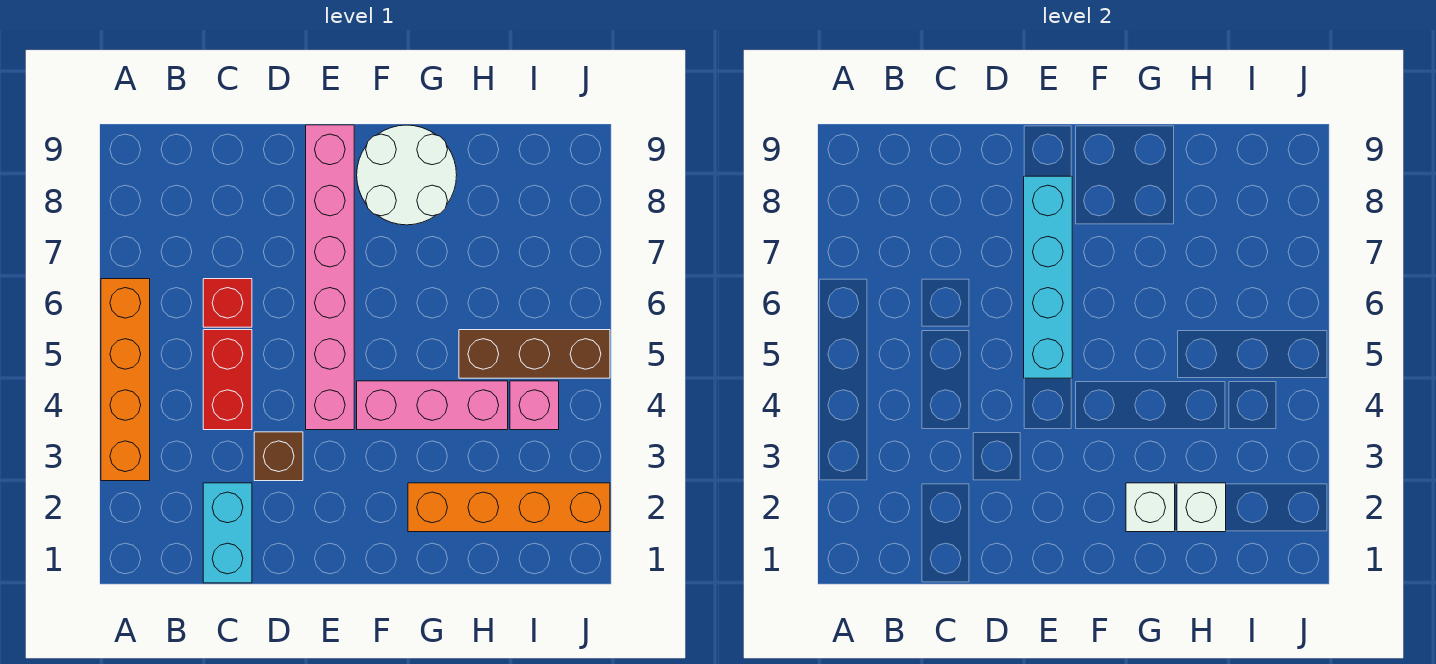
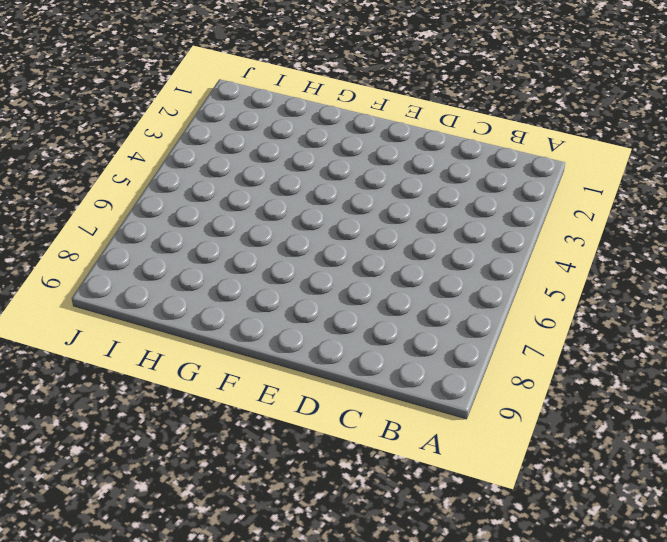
none -> orange 1x4 brick [101,279,150,481]
none -> cyan 1x2 brick [203,483,252,583]
none -> red 1x2 brick [203,330,252,430]

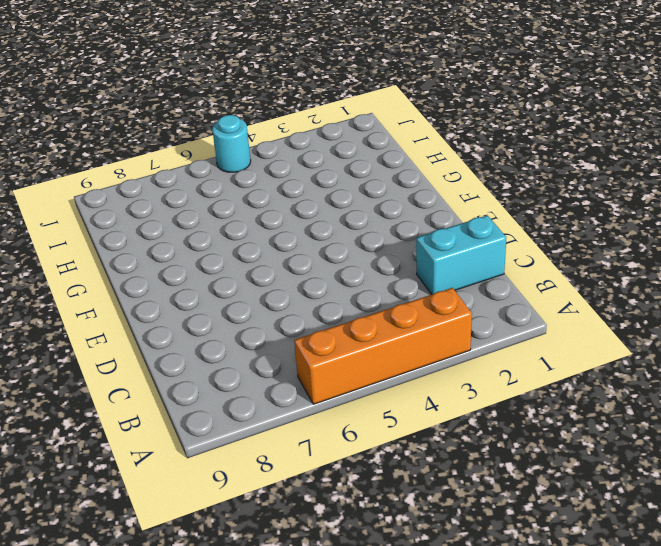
cyan 1x1 round brick [212,115,251,172] -> brown 1x3 brick [459,330,610,378]
none -> red 1x2 brick [203,330,252,430]
none -> red 1x1 brick [203,279,252,327]
none -> brown 1x1 brick [254,432,303,481]

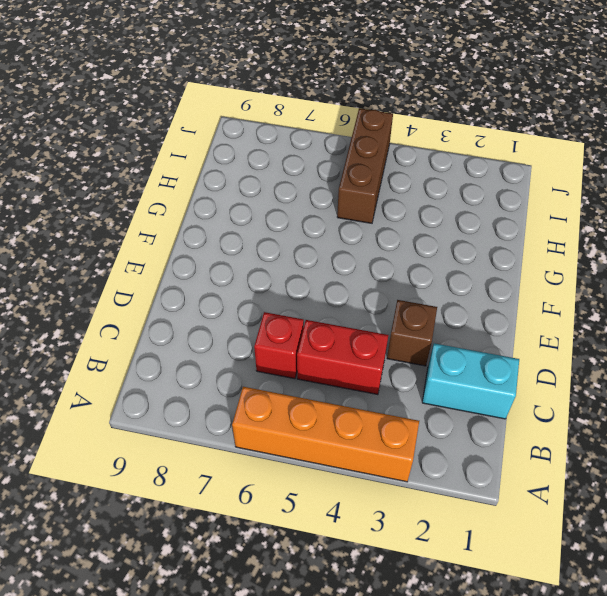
none -> pink 1x6 brick [306,125,354,430]
none -> pink 1x3 brick [357,381,508,430]
none -> white 2x2 round brick [357,125,457,225]

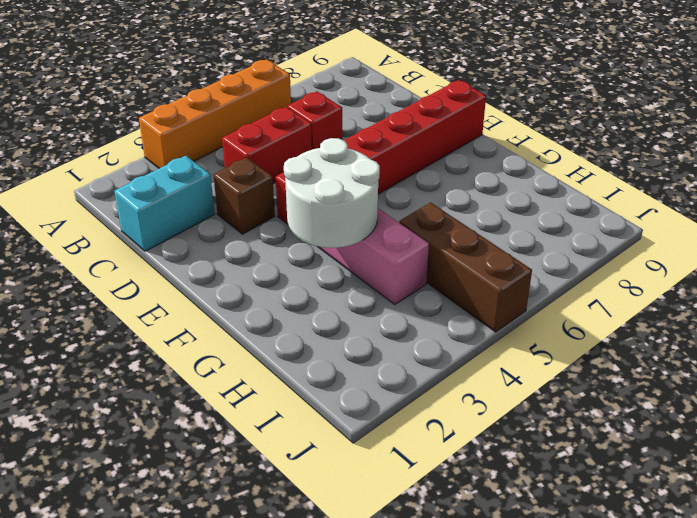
red 1x6 brick [276,80,486,224] -> pink 1x6 brick [306,125,354,430]
white 2x2 round brick [284,138,380,248] -> white 2x2 round brick moved to [357,125,457,225]
none -> orange 1x4 brick [408,483,610,532]
none -> pink 1x1 brick [510,381,559,430]
none -> cyan 1x4 brick [1024,176,1072,378]

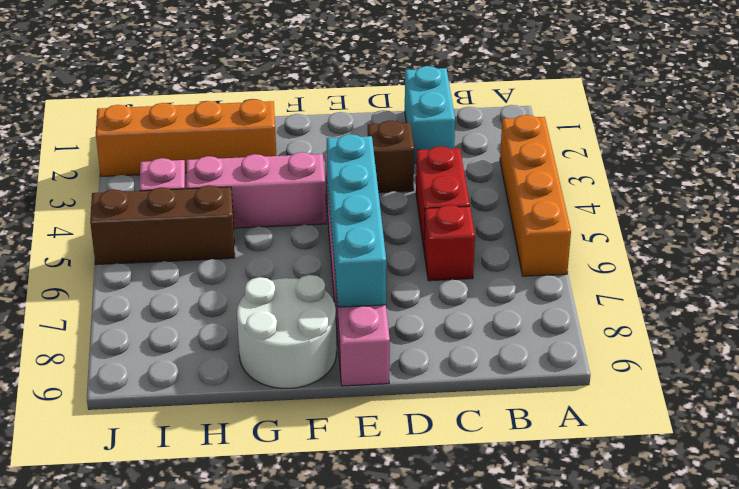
none -> white 1x1 brick [1126,483,1175,532]
none -> white 1x1 brick [1177,483,1226,532]

